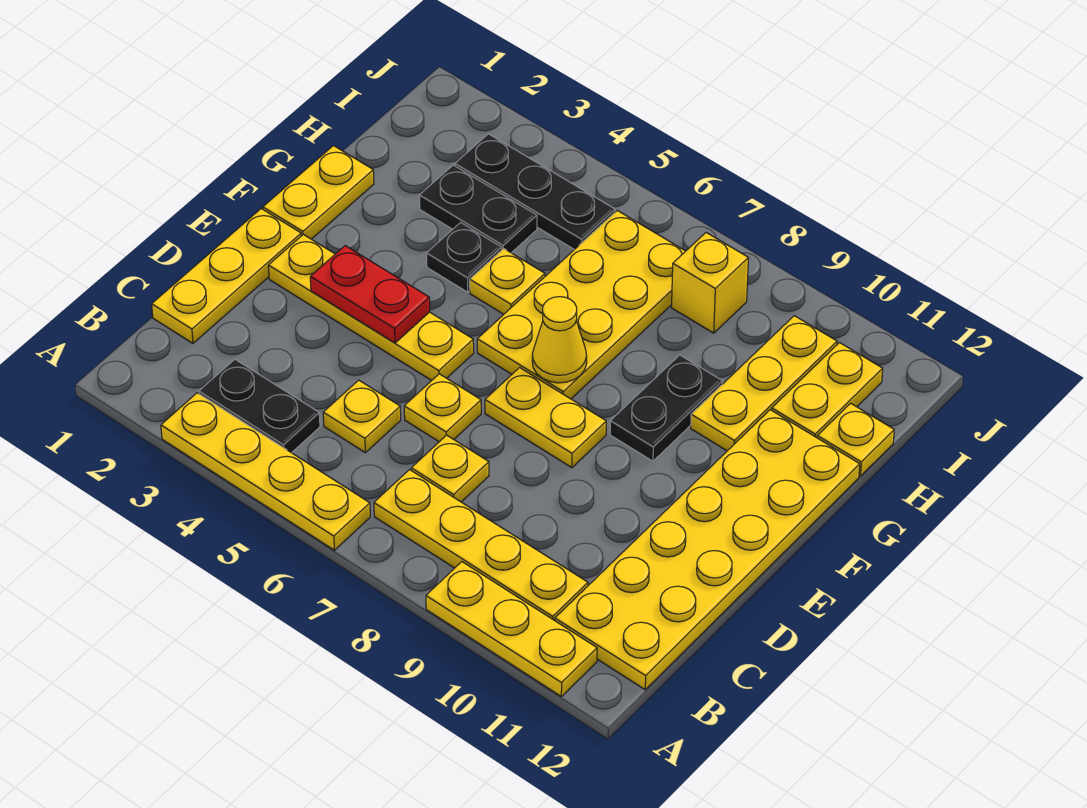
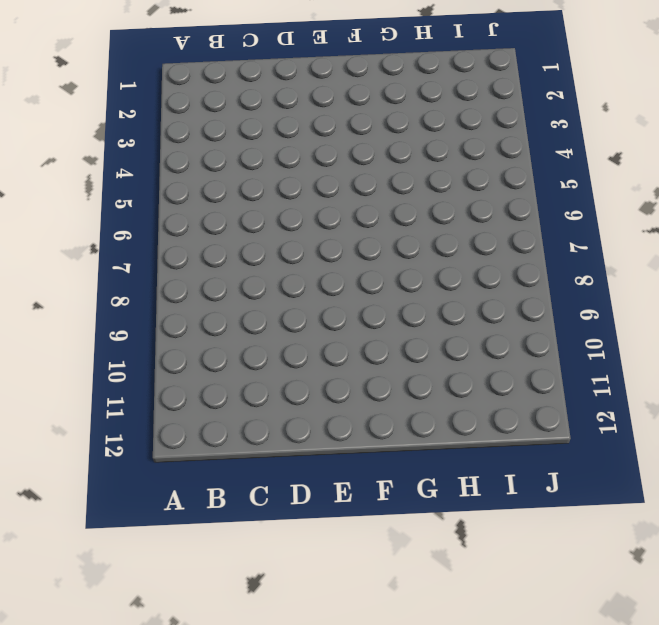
none -> yellow 1x4 plate [161,393,370,550]
none -> yellow 1x3 plate [426,562,597,696]
none -> black 1x2 plate [199,359,320,453]

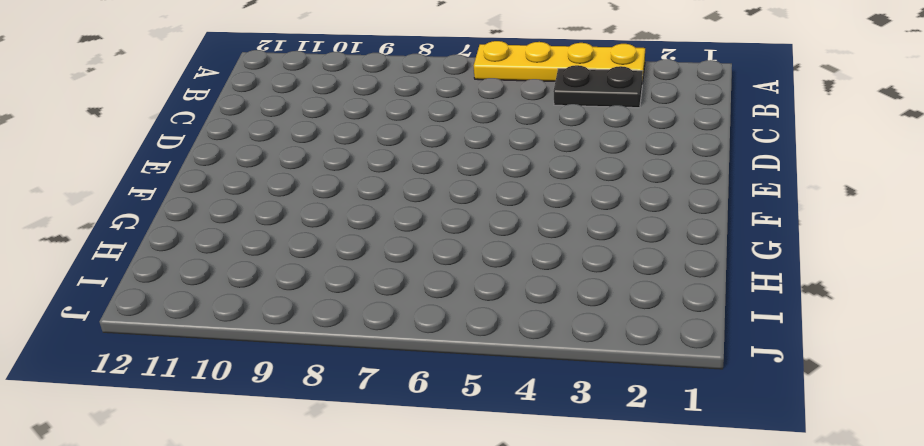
none -> yellow 1x3 plate [426,562,597,696]
none -> yellow 1x4 plate [374,470,588,621]
none -> yellow 2x6 plate [555,410,860,690]

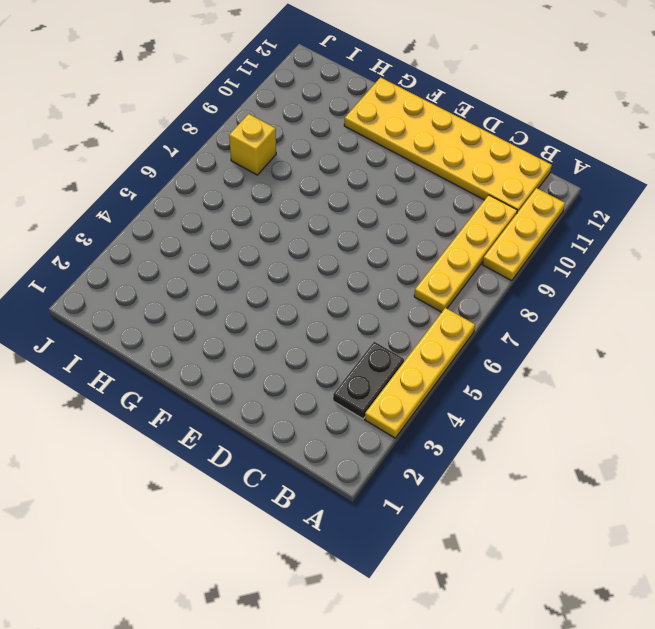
none -> yellow 1x3 plate [152,209,301,343]
none -> yellow 1x1 plate [323,380,401,453]
none -> yellow 1x1 plate [411,435,489,502]

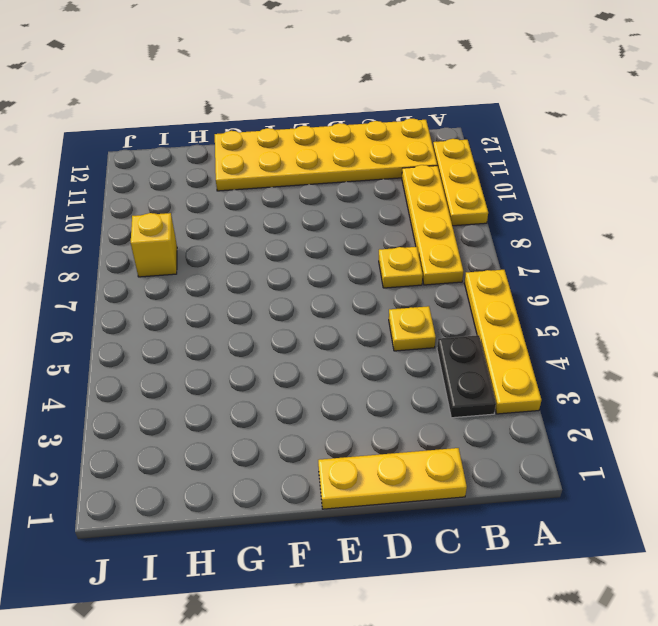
none -> yellow 1x1 plate [404,374,481,442]
none -> yellow 1x4 plate [268,235,474,381]
none -> yellow 1x2 plate [485,368,606,468]

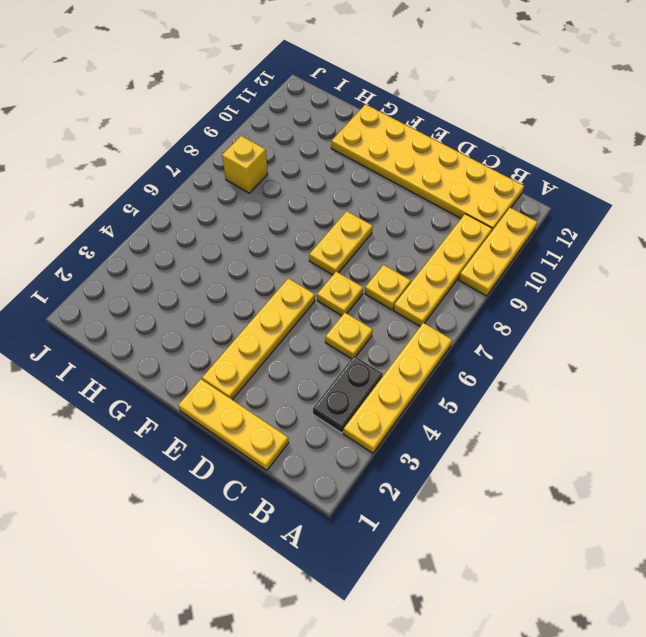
none -> yellow 1x2 plate [263,146,374,239]
none -> yellow 2x4 plate [477,211,685,399]
none -> black 1x2 plate [610,355,723,461]

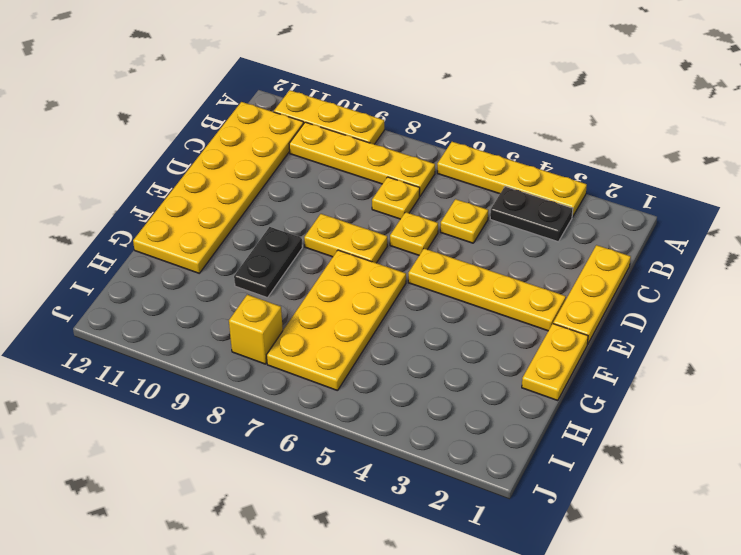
none -> black 1x1 plate [427,223,502,292]
none -> yellow 1x1 plate [470,249,545,314]
none -> yellow 1x3 plate [691,316,837,451]

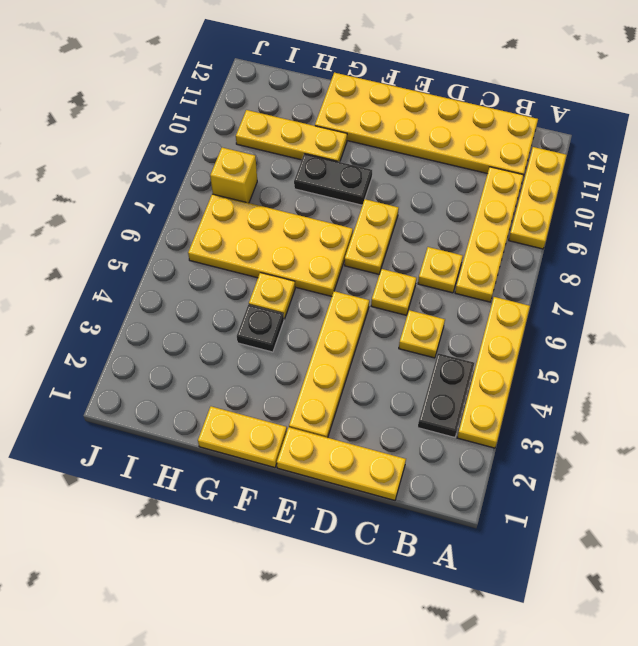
none -> black 1x2 plate [420,165,537,253]
none -> yellow 1x2 plate [772,343,883,438]
none -> yellow 1x1 plate [817,403,894,476]

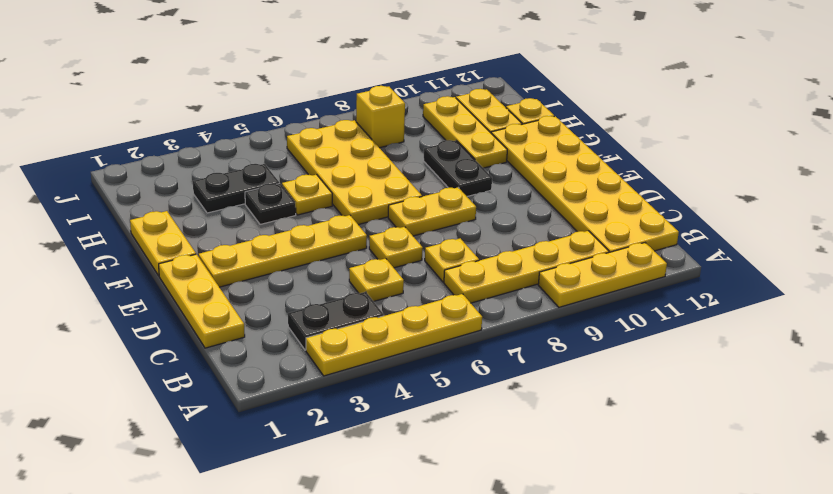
none -> black 1x3 plate [455,134,615,250]
none -> red 1x2 plate [310,246,430,343]
none -> yellow 1x1 cone [532,297,587,383]

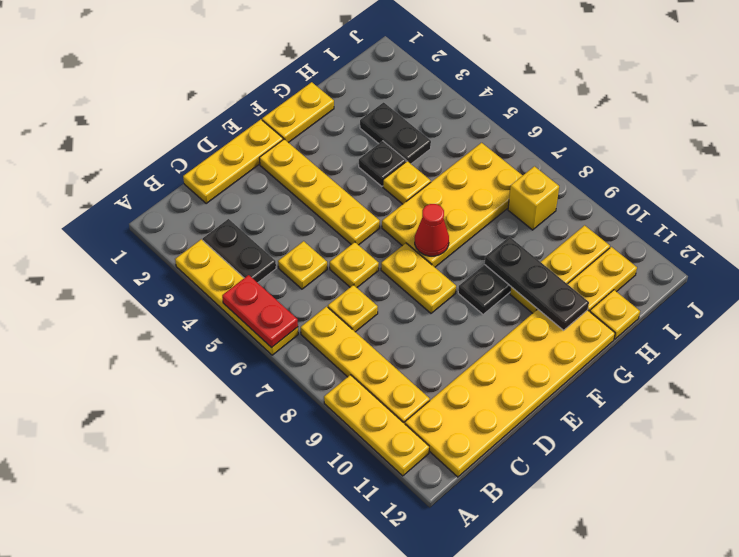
red 1x2 plate [222,275,298,348] -> red 1x2 plate moved to [310,246,430,343]
red 1x1 cone [415,204,449,256] -> yellow 1x1 cone [532,297,587,383]
black 1x3 plate [485,237,589,330] -> black 1x3 plate moved to [455,134,615,250]

